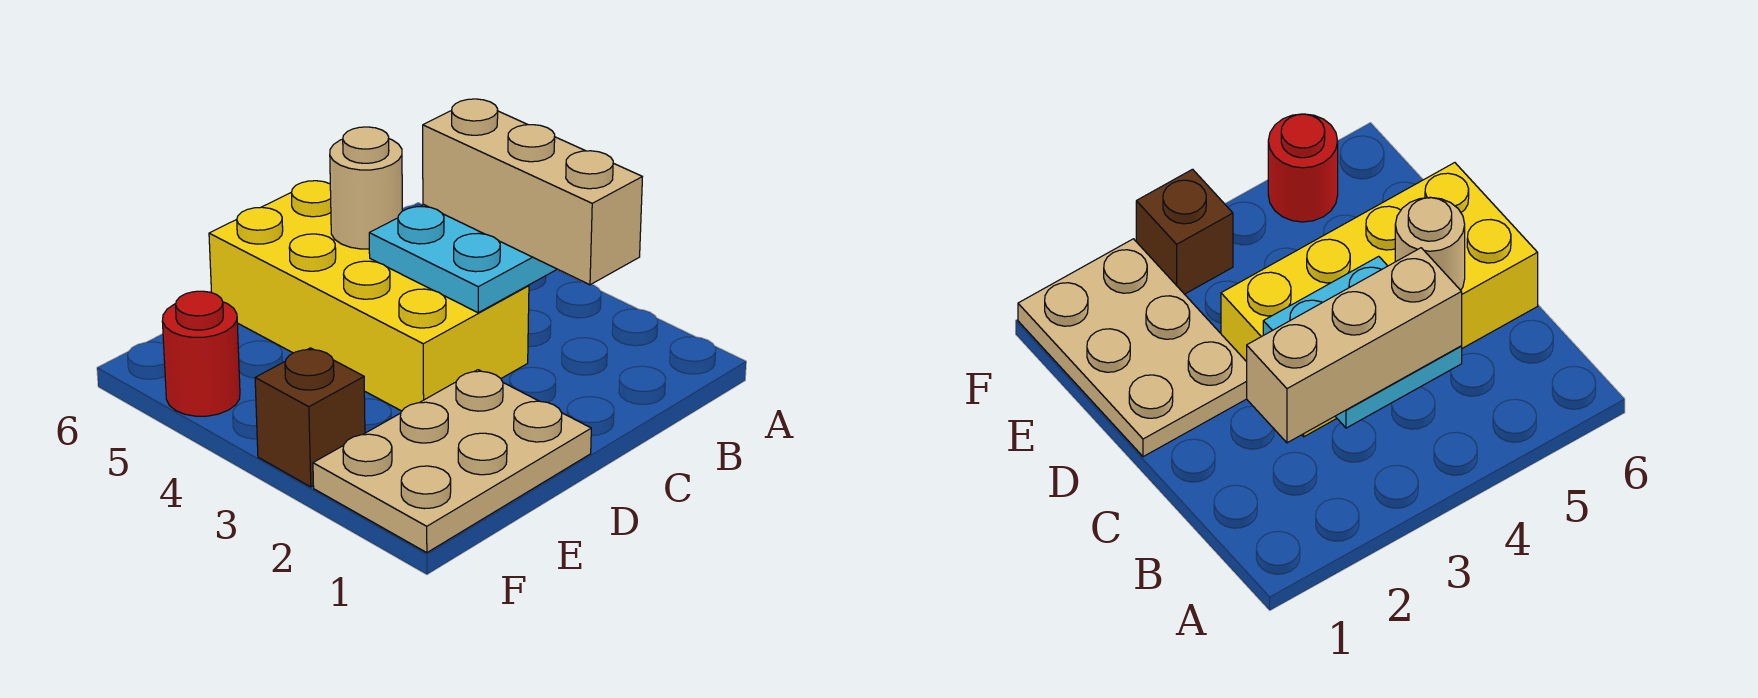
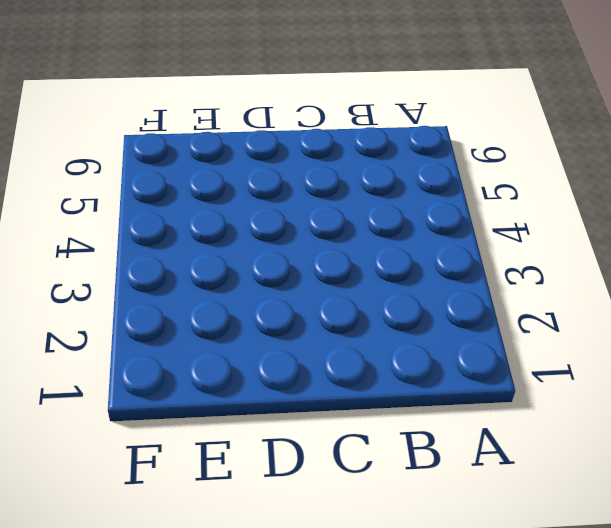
none -> yellow 2x4 brick [209,181,529,411]
none -> tan 2x3 plate [313,370,591,553]

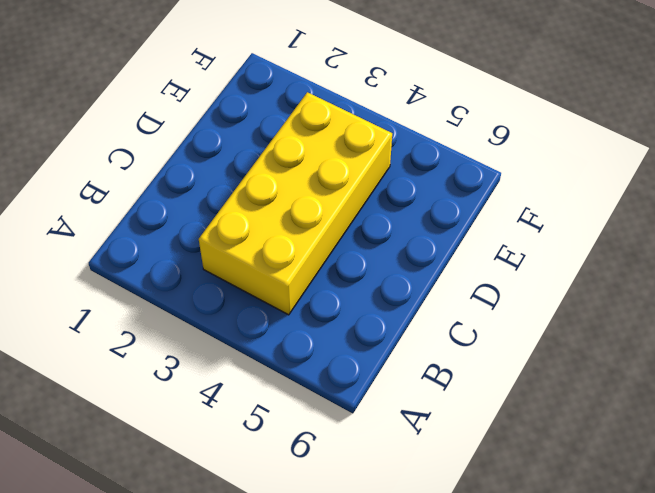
yellow 2x4 brick [199,92,392,315] -> yellow 2x4 brick turned to [209,181,529,411]
none -> tan 2x3 plate [313,370,591,553]
none -> brown 1x1 brick [255,348,365,487]

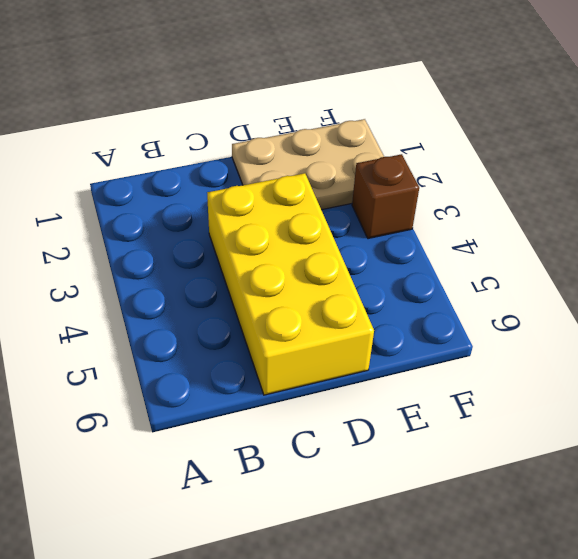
none -> red 1x1 round brick [162,291,240,416]
none -> cyan 2x2 plate [369,205,557,313]

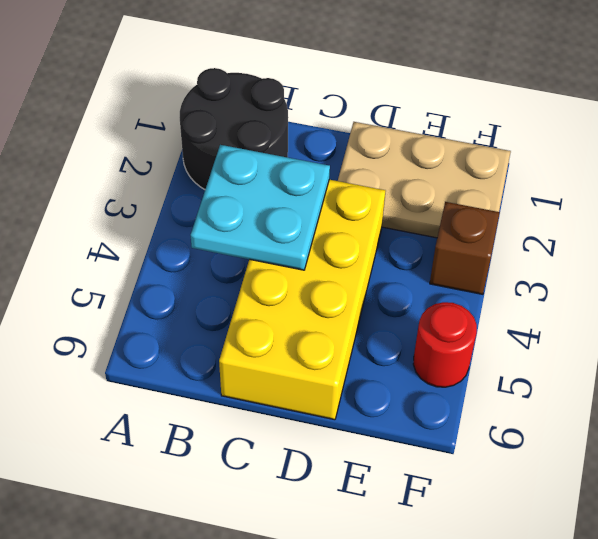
black 2x2 round brick [180,68,288,189] -> none
none -> tan 1x1 round brick [330,127,402,249]
none -> tan 1x3 brick [423,99,642,285]

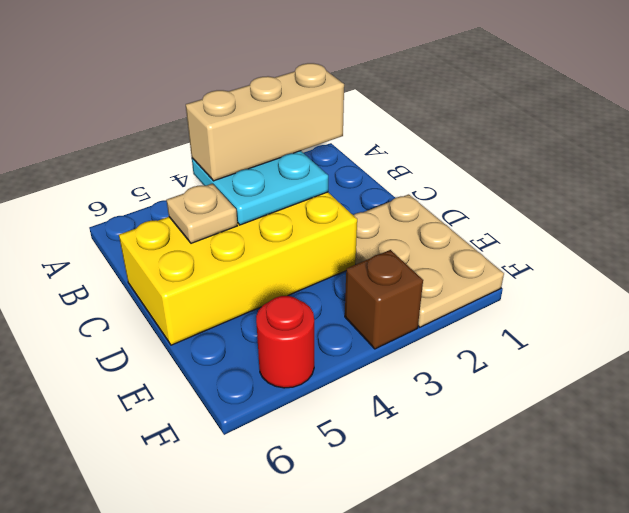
tan 1x1 plate [166,184,238,243] -> tan 1x1 round brick [330,127,402,249]

